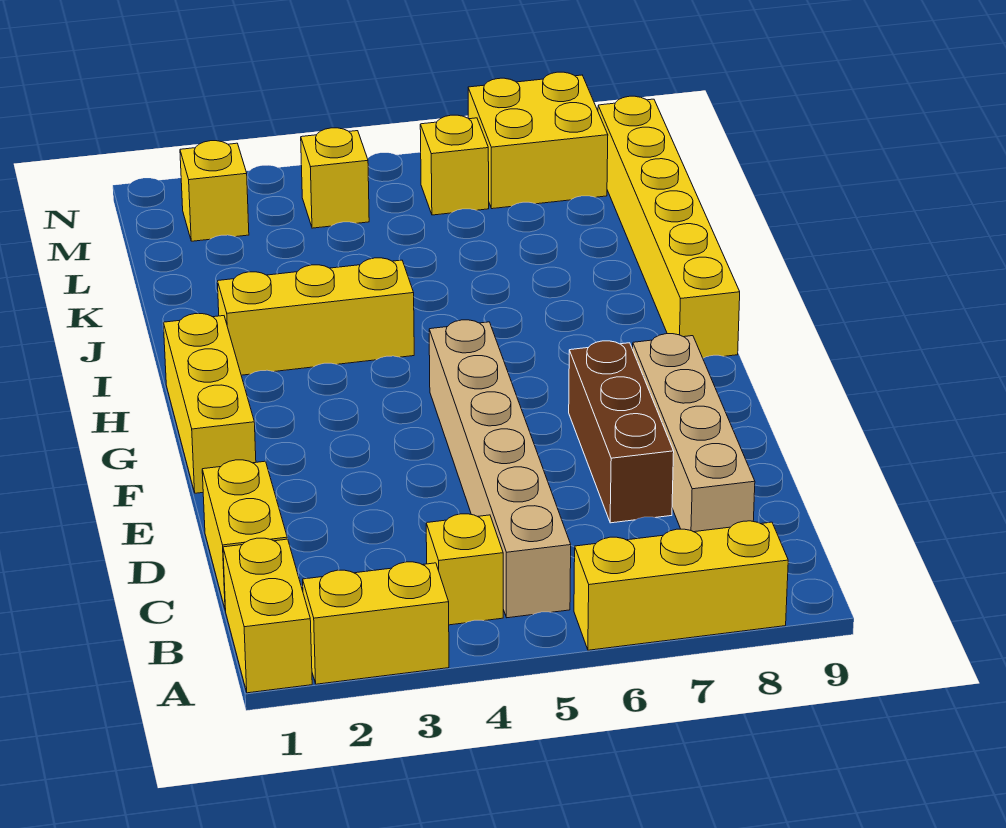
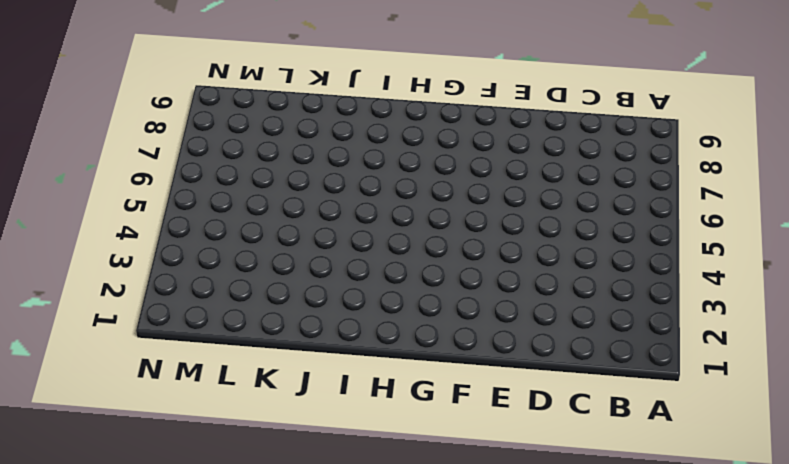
none -> yellow 1x2 brick [223,538,312,693]
none -> yellow 1x2 brick [303,562,449,684]
none -> yellow 1x3 brick [574,521,788,650]

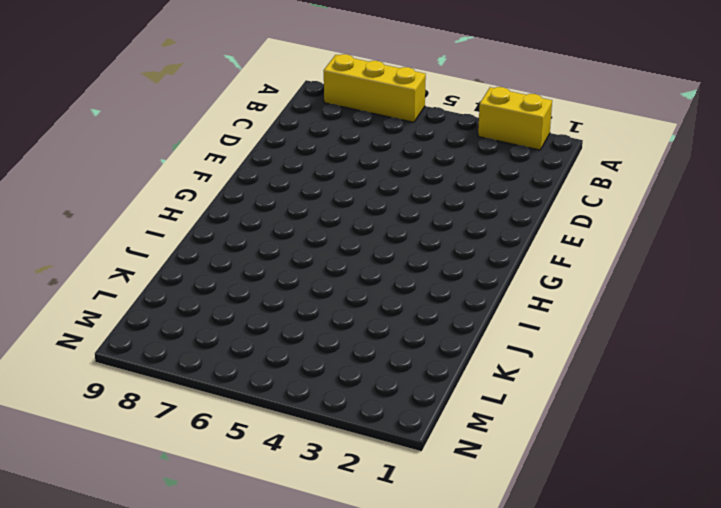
none -> yellow 1x2 brick [223,538,312,693]
none -> yellow 1x1 brick [426,514,503,625]
none -> tan 1x6 brick [429,320,571,618]

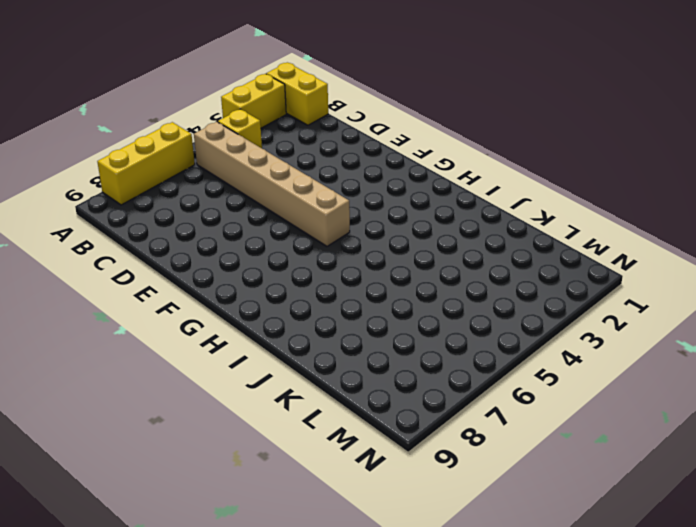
none -> yellow 1x2 brick [202,460,287,610]
none -> tan 1x4 brick [633,334,755,532]
none -> brown 1x3 brick [569,341,674,523]

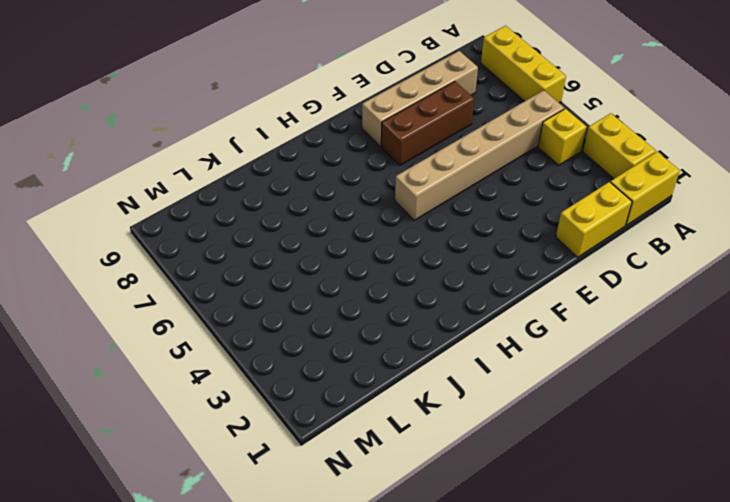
none -> yellow 1x3 brick [164,314,256,493]
none -> yellow 1x6 brick [598,96,740,358]
none -> yellow 1x3 brick [217,258,414,375]

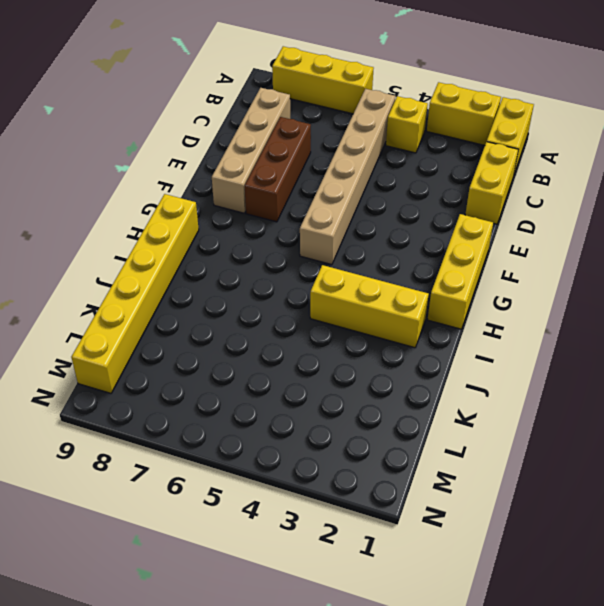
none -> yellow 1x1 brick [180,141,249,241]
none -> yellow 1x1 brick [301,128,369,228]
none -> yellow 1x1 brick [420,115,489,215]

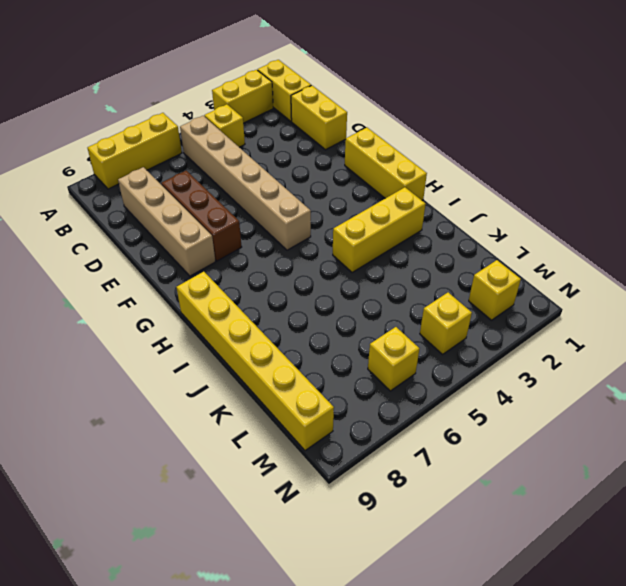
none -> yellow 2x2 brick [468,72,608,209]

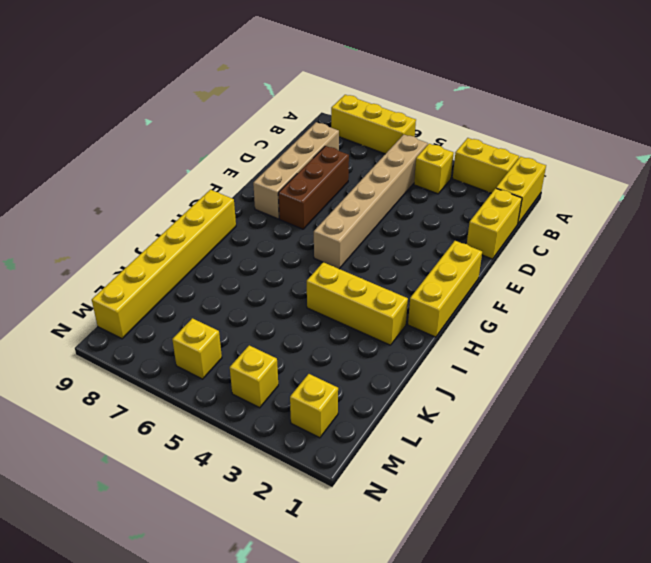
none -> yellow 2x2 brick [468,72,608,209]

